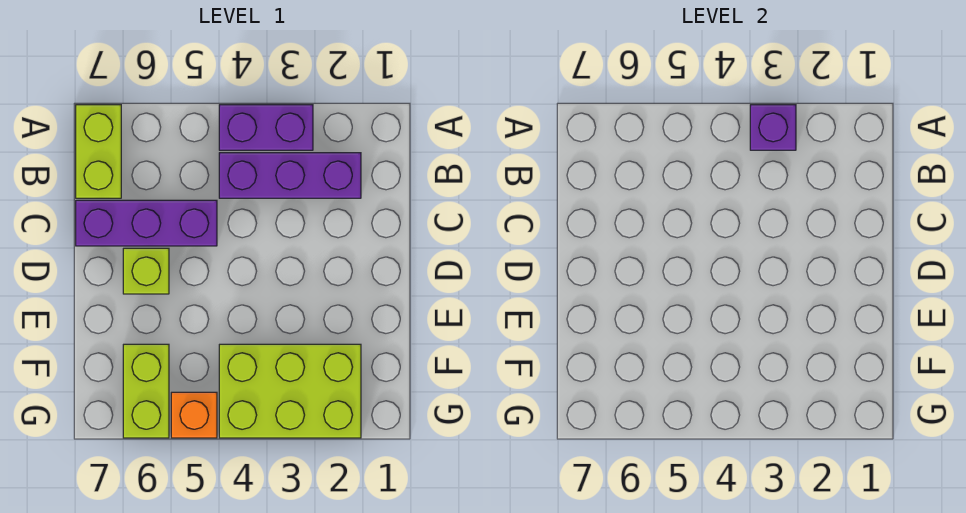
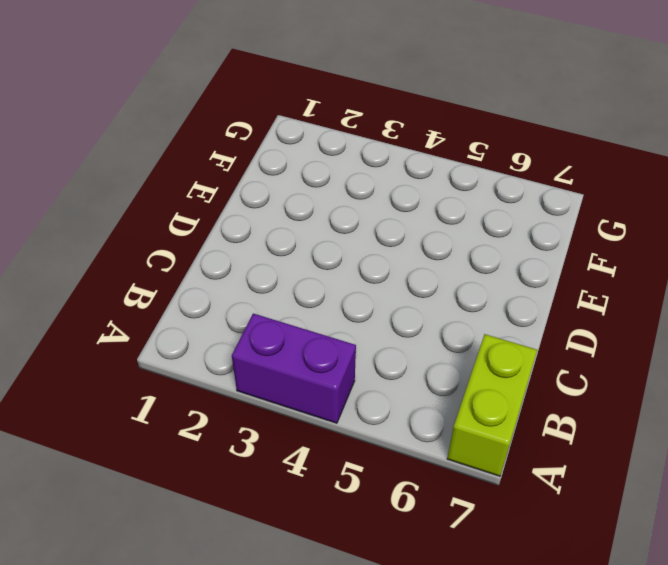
none -> purple 1x3 brick [219,153,361,198]
none -> purple 1x3 brick [76,200,217,246]

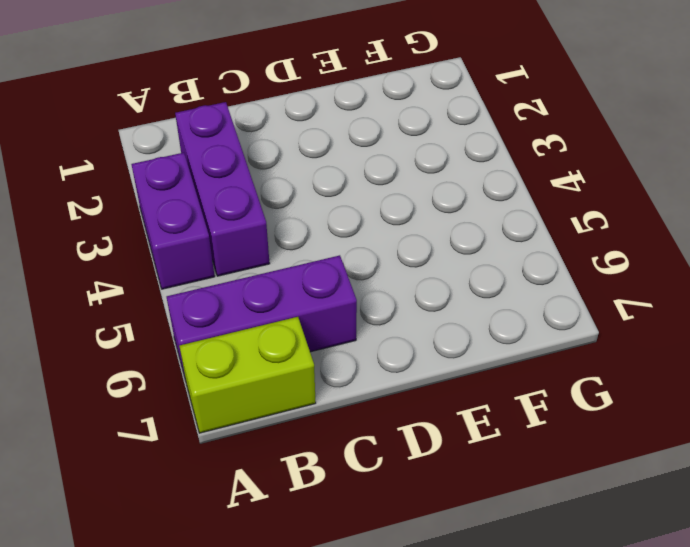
purple 1x3 brick [167,255,357,377] -> purple 1x3 brick turned to [76,200,217,246]
none -> lime 1x1 brick [123,248,169,294]
none -> lime 2x3 brick [219,344,361,438]

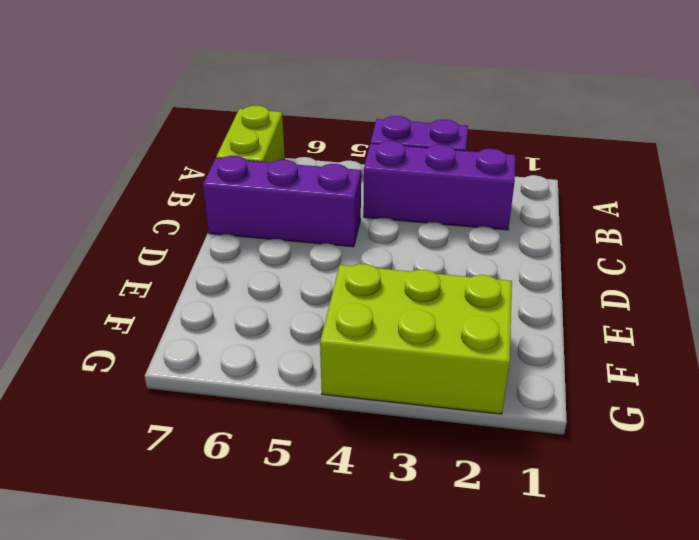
none -> lime 1x1 brick [123,248,169,294]
none -> lime 1x2 brick [123,344,169,438]

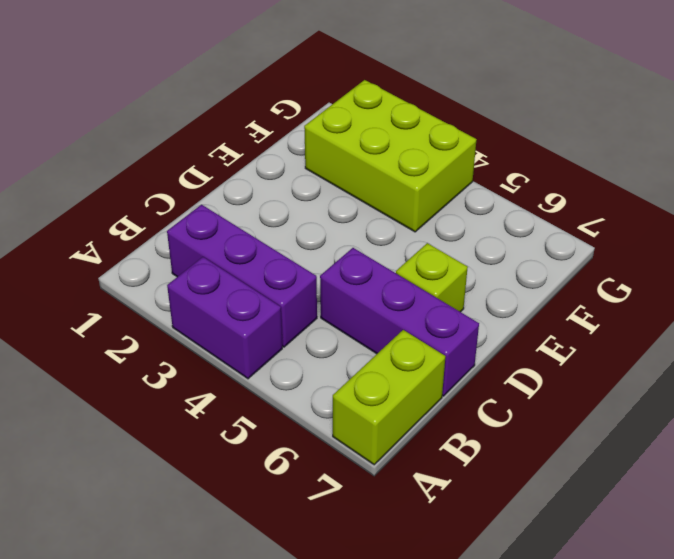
none -> lime 1x2 brick [123,344,169,438]
none -> orange 1x1 brick [171,392,217,438]

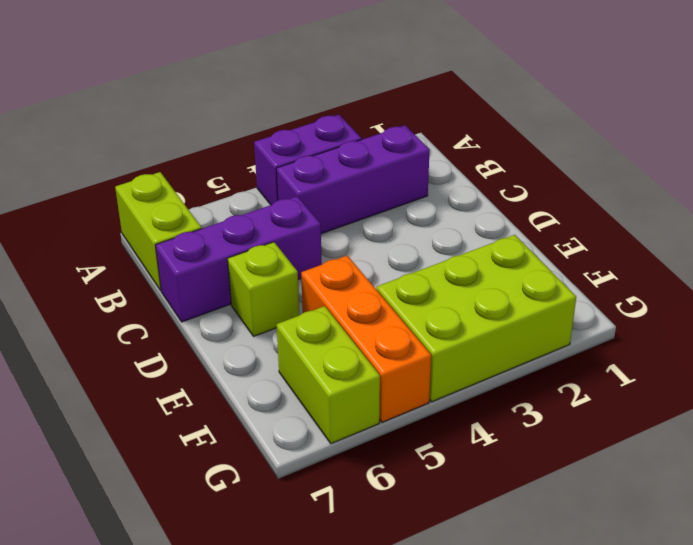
orange 1x3 brick [301,256,431,422] -> orange 1x1 brick [171,392,217,438]
none -> purple 1x1 brick [750,105,796,150]

